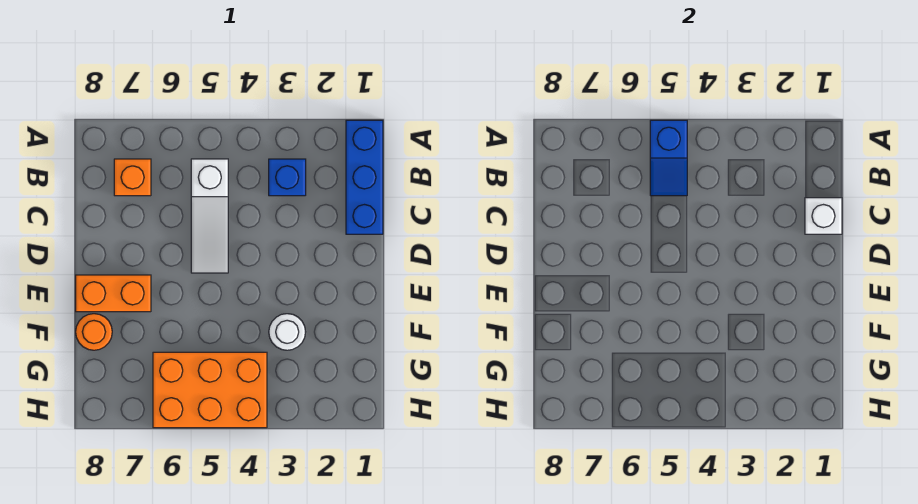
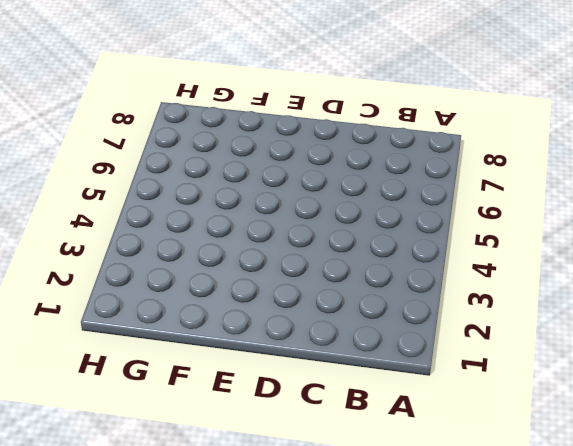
none -> blue 1x3 brick [346,120,383,234]
none -> blue 1x1 brick [269,159,306,196]

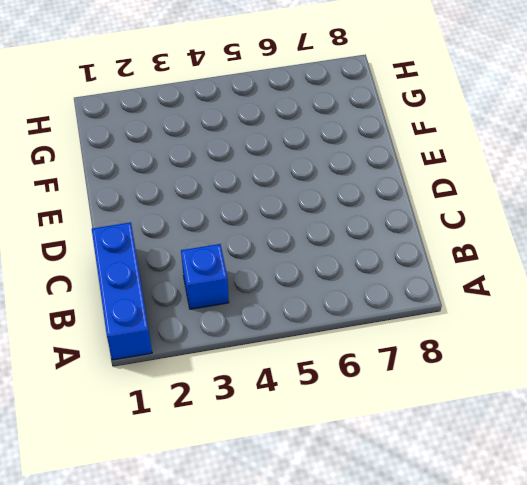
none -> white 1x3 slope [191,159,228,273]
none -> orange 1x1 brick [114,159,151,196]

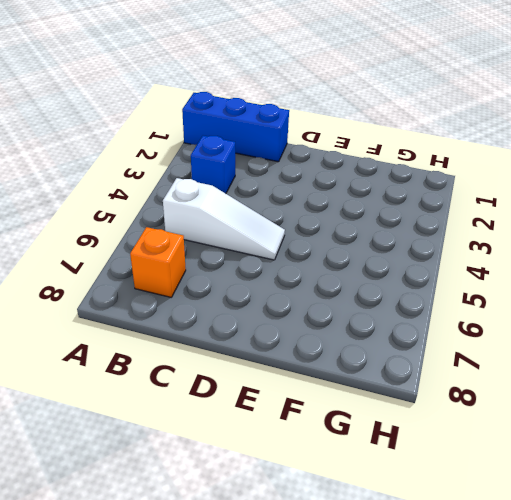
none -> orange 1x2 brick [76,275,151,312]
none -> white 1x1 round brick [269,314,305,350]

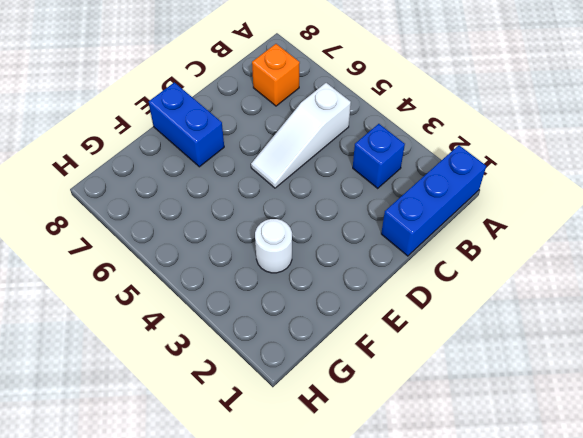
blue 1x2 brick [149,82,224,167] -> orange 1x2 brick [76,275,151,312]
none -> orange 1x1 round brick [76,314,112,350]
none -> orange 2x3 brick [153,352,267,428]

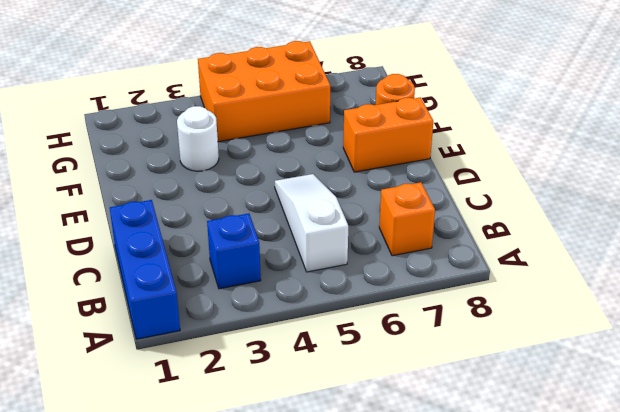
none -> blue 1x2 slope [650,120,687,196]
none -> white 1x1 brick [805,198,842,234]

